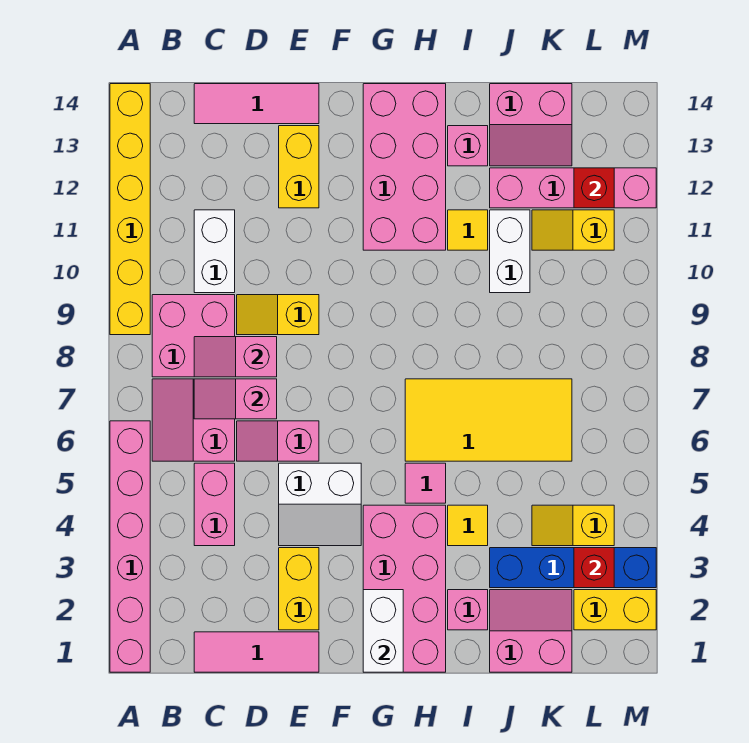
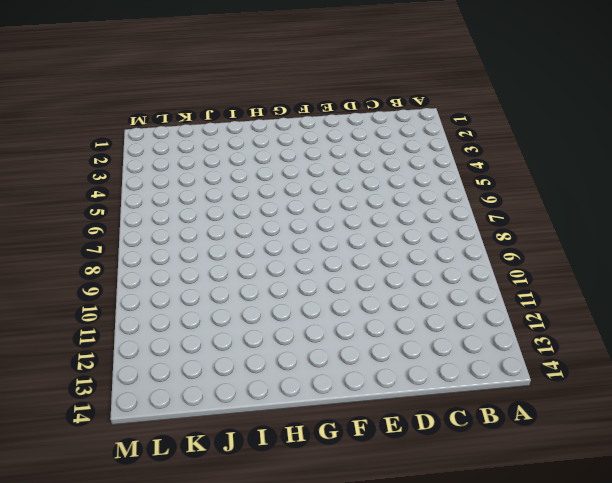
none -> pink 1x6 brick [110,421,150,672]
none -> yellow 1x6 brick [110,84,150,335]
none -> pink 2x2 slope [152,379,235,461]
none -> pink 2x2 brick [152,295,235,377]

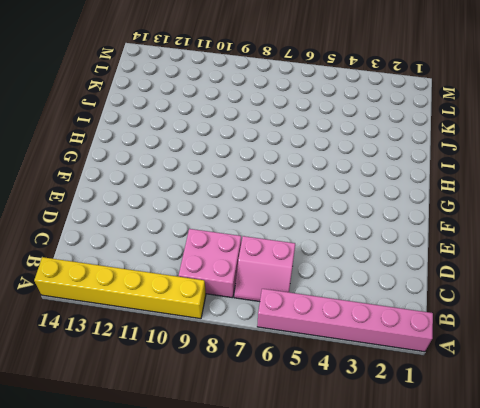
none -> pink 1x3 tile [194,632,319,672]
none -> pink 1x2 brick [194,463,235,546]
none -> white 1x2 brick [194,210,235,293]
none -> pink 1x3 tile [194,84,319,124]

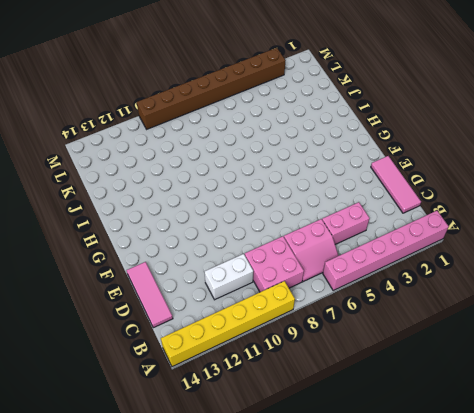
brown 1x8 brick [137,48,286,129] -> blue 1x4 brick [490,548,656,588]
none -> pink 1x2 slope [237,421,319,461]
none -> yellow 1x2 slope [237,295,319,335]
none -> yellow 1x2 brick [279,548,319,630]
none -> white 2x2 slope [279,463,361,546]

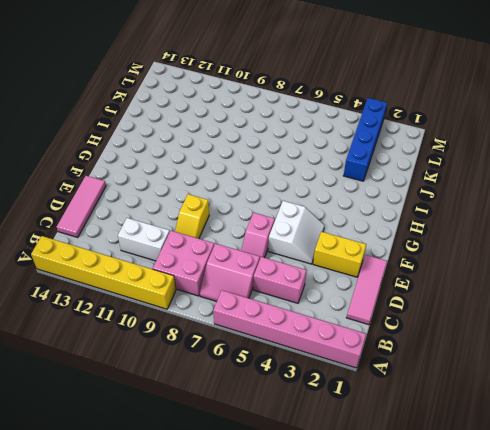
none -> yellow 1x2 brick [279,126,319,208]
none -> pink 2x4 brick [363,505,446,672]
none -> pink 2x4 brick [363,84,446,250]
none -> pink 1x1 tile [405,463,446,503]

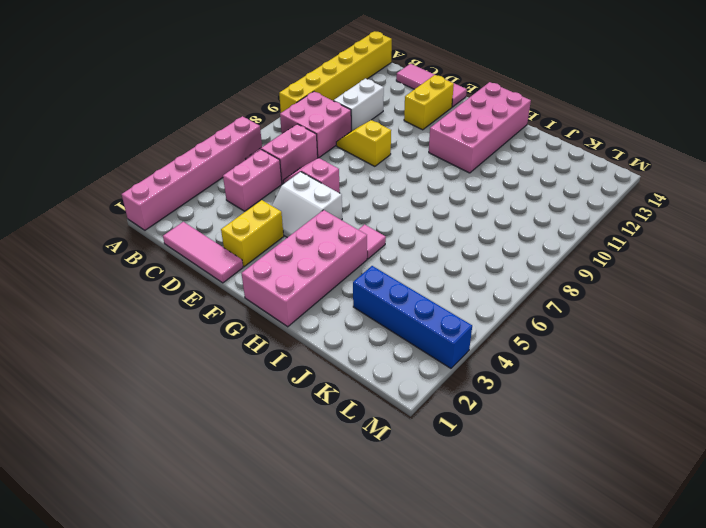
none -> yellow 2x4 tile [405,379,572,461]
none -> pink 1x1 brick [448,590,488,630]
none -> yellow 1x1 tile [448,505,488,546]
none -> yellow 1x1 tile [448,210,488,250]

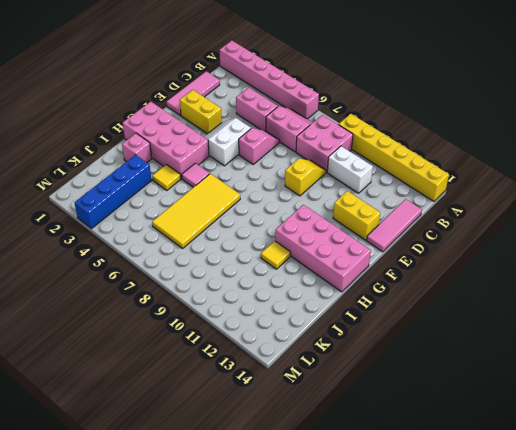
none -> pink 1x1 brick [448,126,488,166]
none -> pink 2x2 slope [490,590,572,672]
none -> white 1x2 brick [490,210,530,293]
none -> pink 1x4 brick [490,168,656,208]

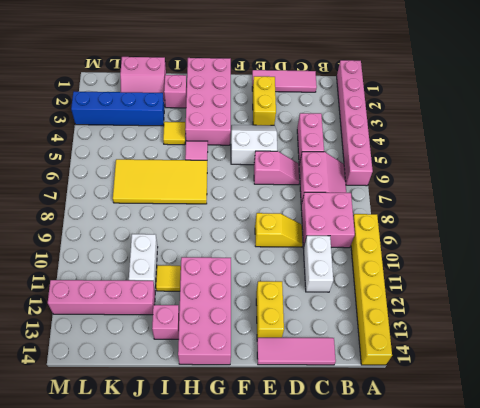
none -> pink 2x2 slope [490,84,572,166]
none -> yellow 1x2 slope [532,505,614,546]
none -> yellow 1x2 slope [532,210,614,250]
none -> yellow 1x2 brick [574,590,656,630]

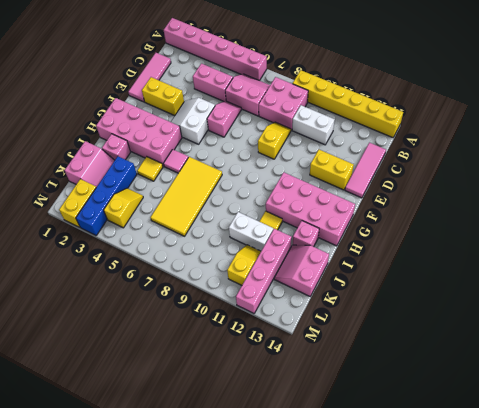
none -> pink 1x2 slope [194,379,277,419]
none -> pink 1x2 slope [194,337,277,377]
none -> white 1x2 brick [363,590,403,672]
none -> red 1x1 brick [574,548,614,588]

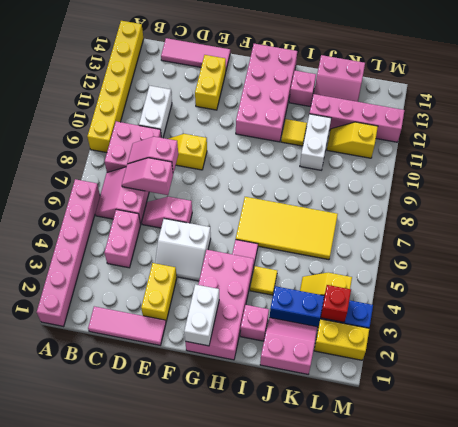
none -> red 1x1 brick [574,168,614,208]

